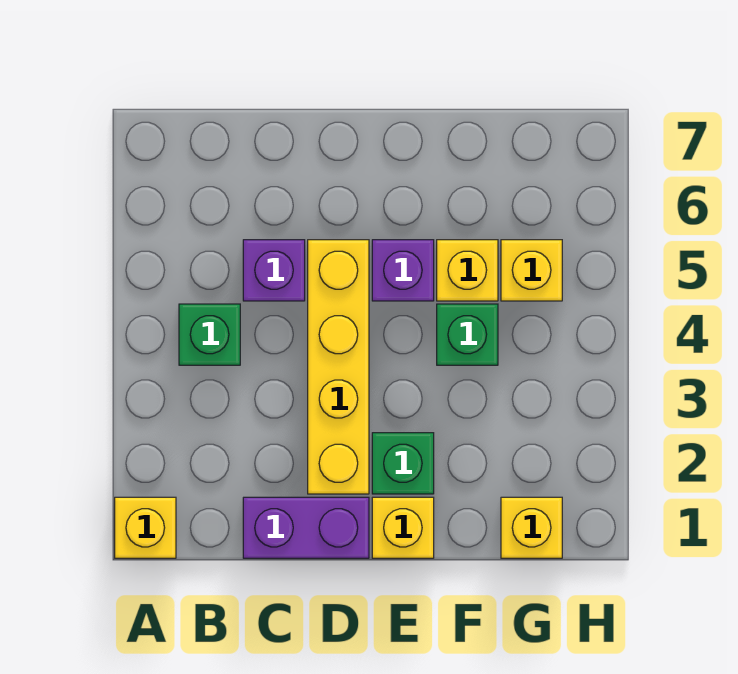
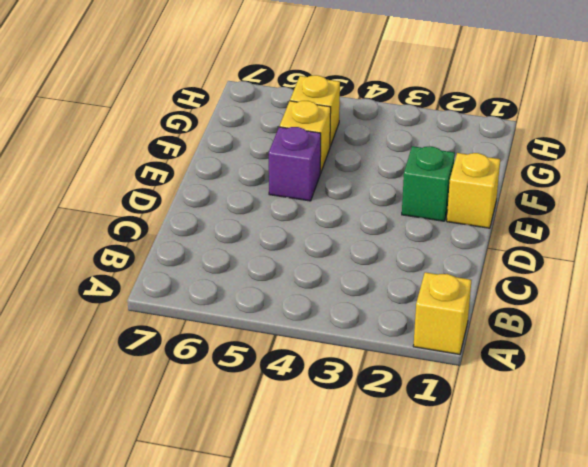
none -> green 1x1 brick [179,304,240,365]
none -> purple 1x2 brick [243,497,369,558]
none -> purple 1x1 brick [243,240,305,301]

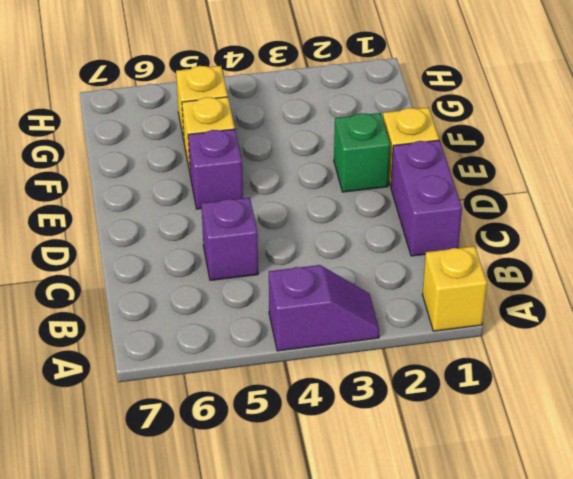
purple 1x2 slope [269,265,379,351] -> none
none -> green 1x1 brick [179,304,240,365]
none -> yellow 1x4 brick [308,240,369,494]
none -> green 1x1 brick [437,304,498,365]

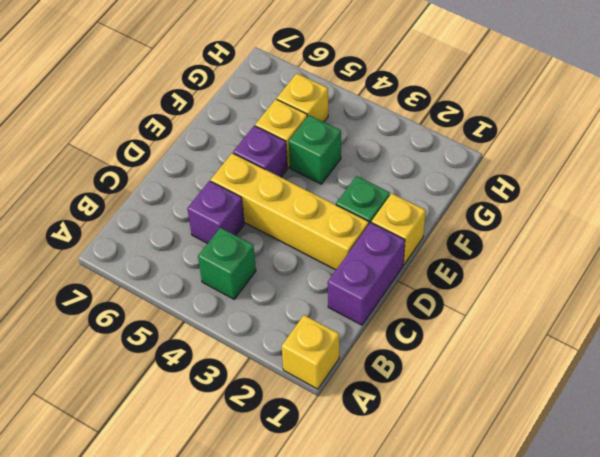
none -> yellow 1x1 brick [501,497,562,558]

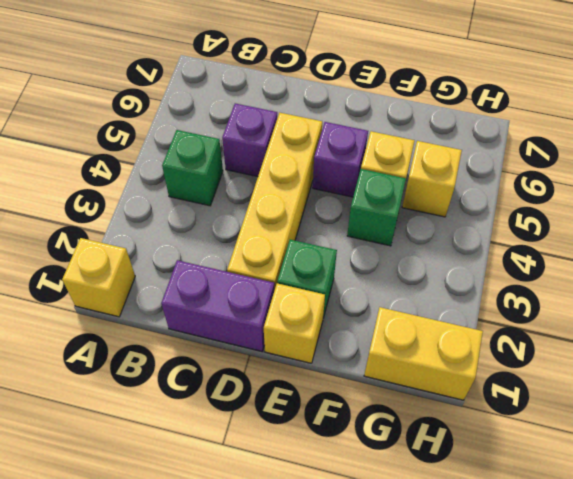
yellow 1x2 brick [364,307,483,400] -> yellow 1x1 brick [501,497,562,558]

